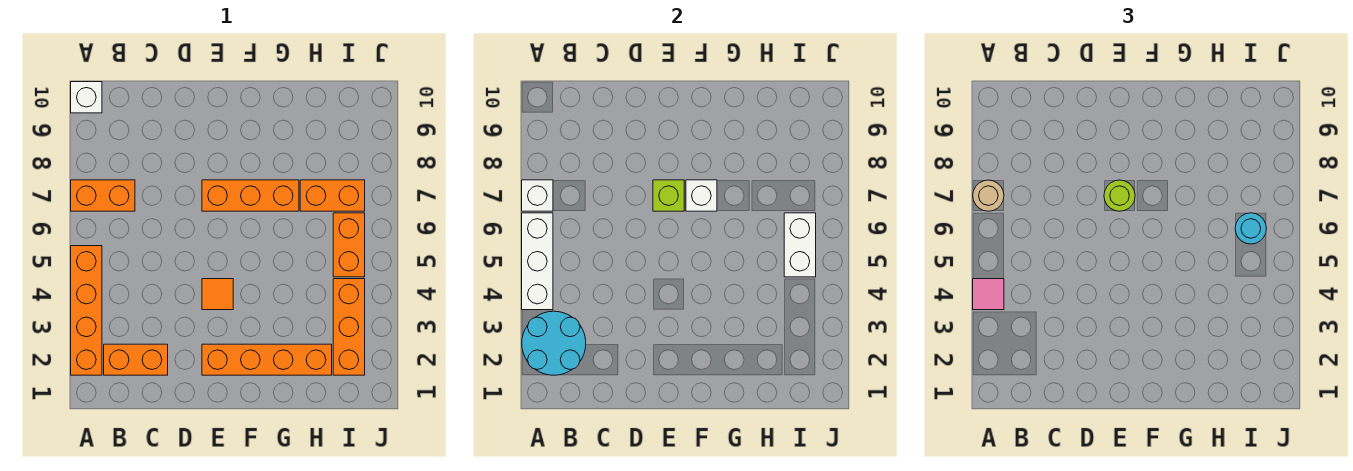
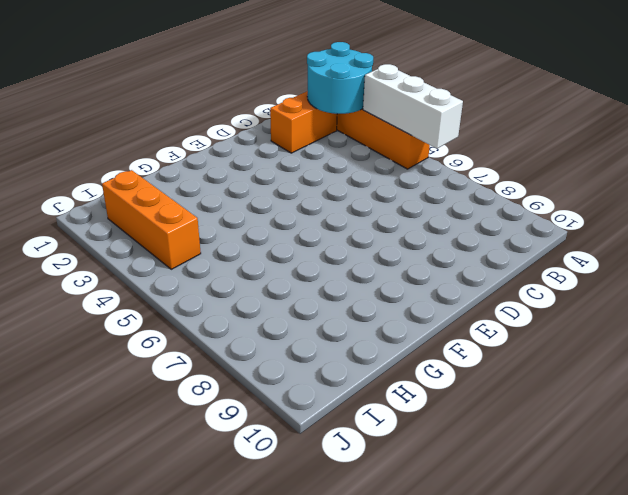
none -> orange 1x2 brick [71,180,135,211]
none -> white 1x1 brick [71,82,102,113]
none -> orange 1x4 brick [202,344,332,375]

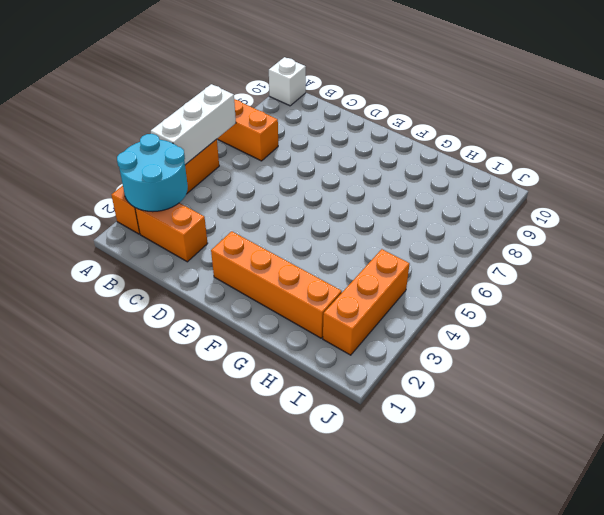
none -> orange 1x1 tile [202,279,233,310]
none -> orange 1x3 brick [202,180,299,211]
none -> orange 1x2 brick [300,180,365,211]

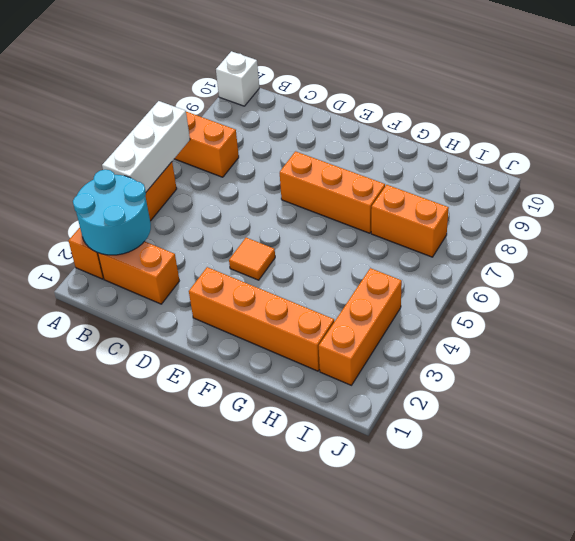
none -> orange 1x2 brick [333,213,365,277]
none -> white 1x1 brick [522,180,553,211]
none -> lime 1x1 brick [653,180,684,211]

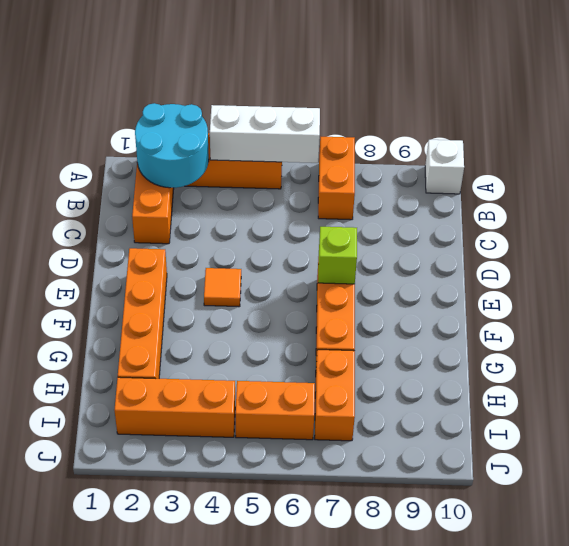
none -> white 1x1 brick [522,180,553,211]
none -> white 1x1 brick [686,180,717,211]
none -> white 1x2 brick [784,213,816,277]

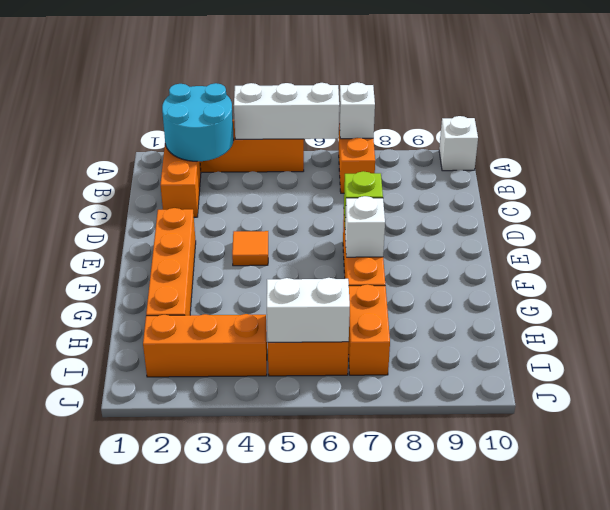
none -> pink 1x1 tile [973,279,1004,310]
none -> tan 1x1 round brick [973,180,1004,211]
none -> lime 1x1 round brick [1104,180,1135,211]

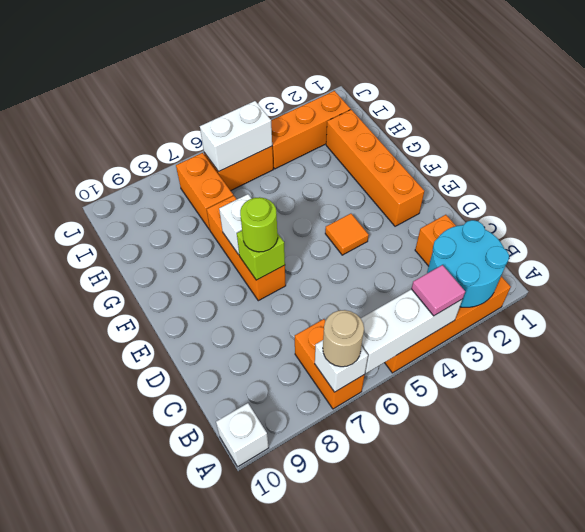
none -> cyan 1x1 round brick [1235,213,1266,244]

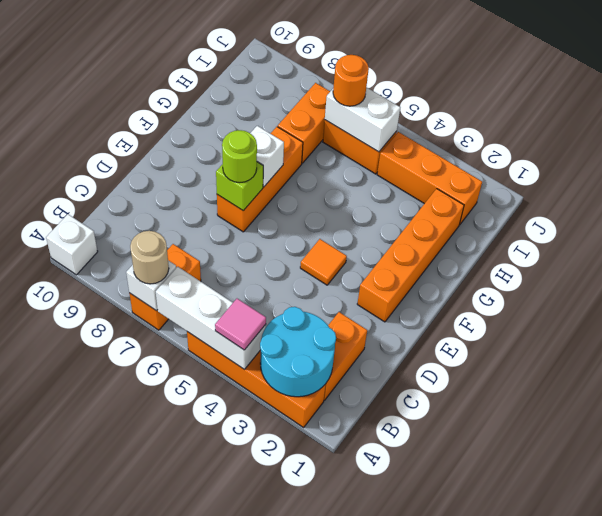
orange 1x1 round brick [333,55,369,106] -> cyan 1x1 round brick [1235,213,1266,244]

